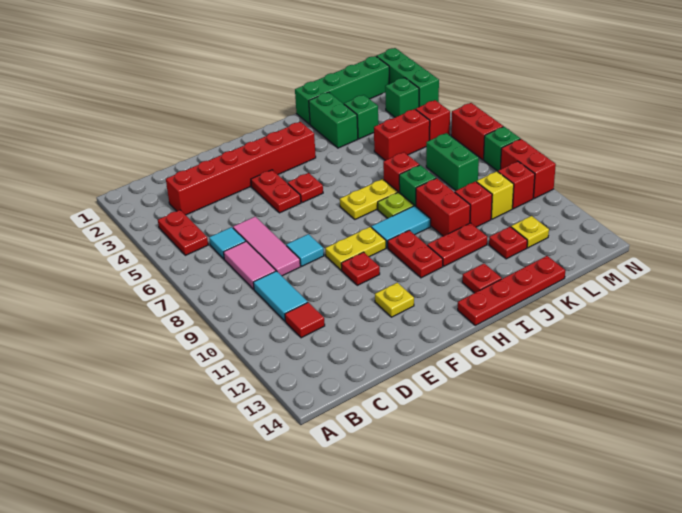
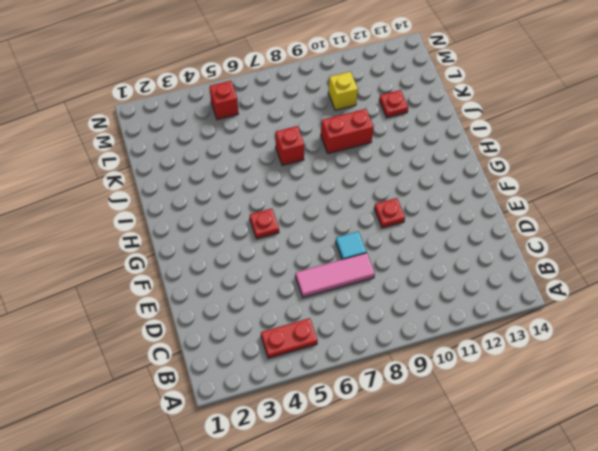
none -> red 1x6 brick [166,122,316,215]
none -> cyan 1x1 tile [209,227,246,259]
none -> pink 1x2 tile [224,241,276,289]
none -> cyan 1x2 tile [253,271,308,321]

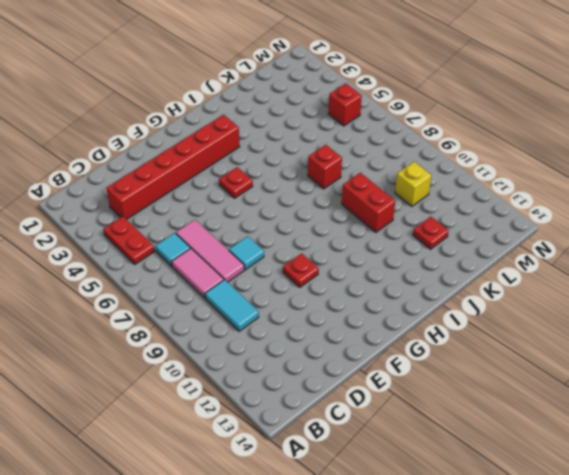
none -> red 1x1 tile [285,302,325,338]
none -> red 1x2 plate [251,170,301,213]
none -> yellow 1x2 plate [325,227,386,270]
none -> yellow 1x1 plate [375,283,414,317]

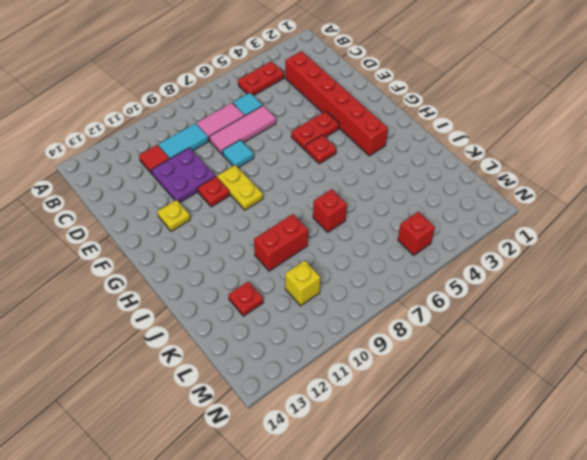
purple 2x2 plate [151,148,215,203] -> none
none -> yellow 1x2 plate [340,179,398,219]
none -> cyan 1x2 tile [371,206,431,248]
none -> red 1x2 plate [388,230,443,278]
none -> red 1x4 plate [458,256,565,325]

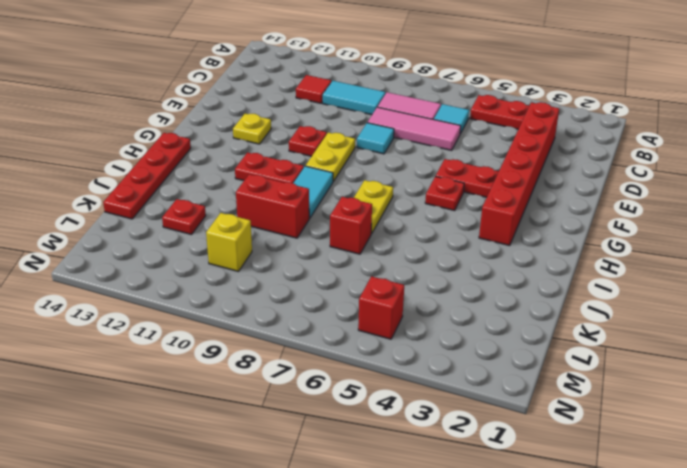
none -> lime 1x1 plate [378,192,414,218]
none -> red 1x2 plate [427,223,487,266]
none -> red 1x1 plate [462,264,502,293]
none -> green 1x4 brick [295,56,389,124]

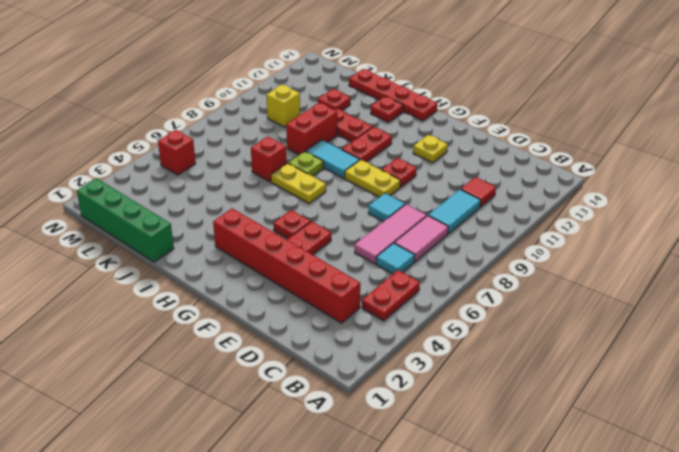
none -> green 1x2 brick [309,92,358,148]
none -> green 1x1 brick [399,165,436,206]
none -> green 1x1 brick [344,95,378,139]
none -> red 1x2 brick [374,109,430,160]

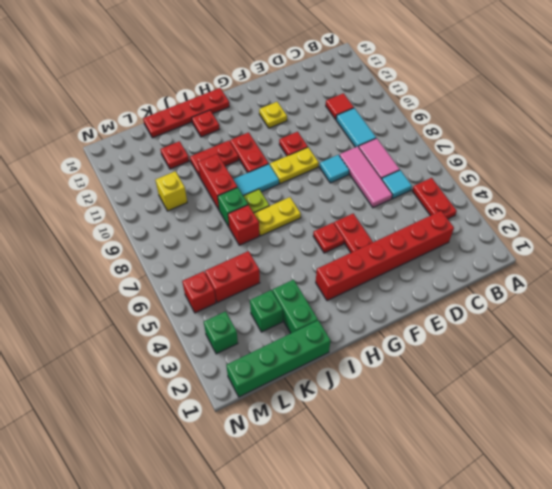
none -> red 1x1 brick [455,182,492,227]
none -> green 1x2 brick [426,133,479,190]
none -> yellow 1x1 plate [511,216,549,248]
none -> red 1x1 brick [498,161,535,209]

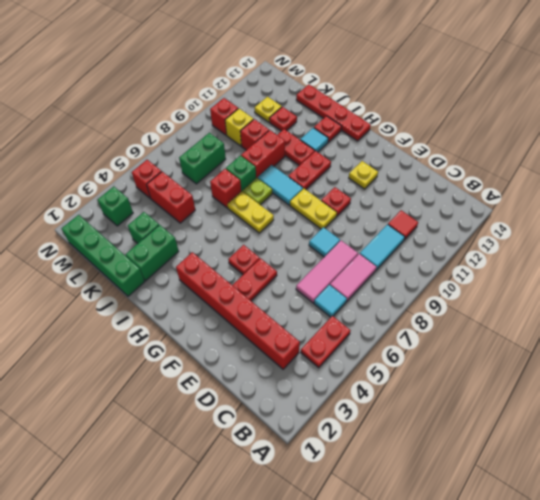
cyan 1x1 tile [300,128,328,152] -> none
none -> green 1x3 brick [376,48,439,107]
none -> red 1x2 brick [451,103,503,160]
none -> green 1x1 brick [484,127,520,171]
none -> red 1x2 brick [501,139,556,199]

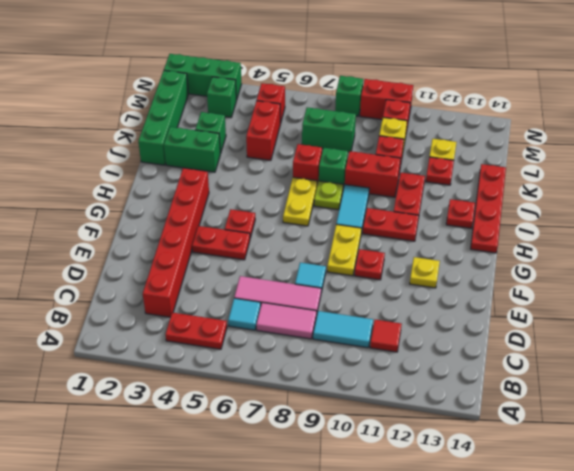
none -> red 1x2 brick [451,103,503,160]

